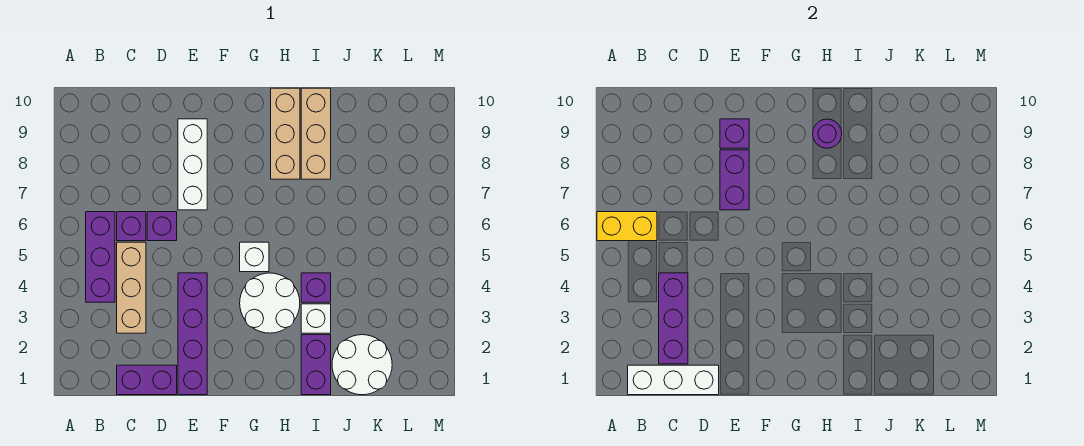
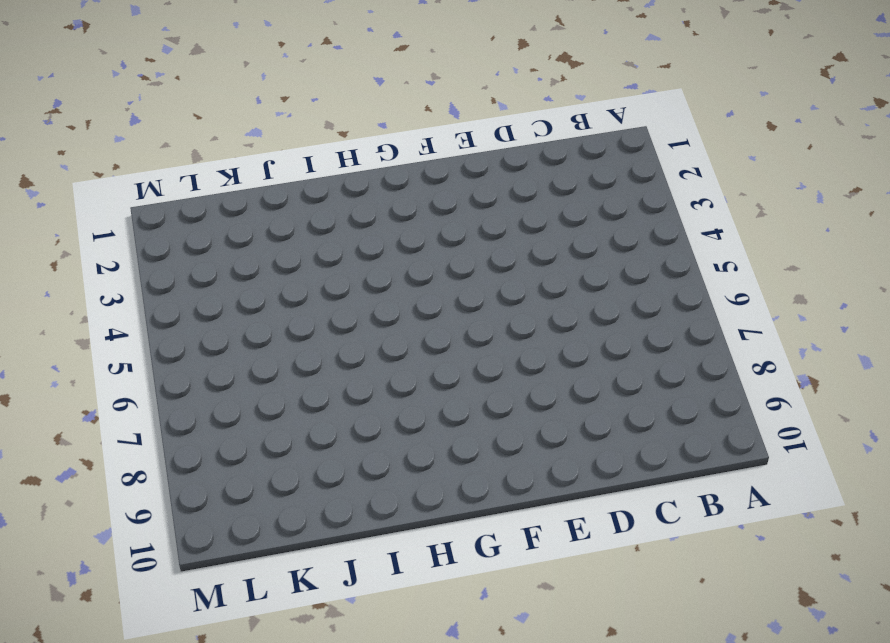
none -> purple 1x3 brick [86,212,115,302]
none -> purple 1x2 brick [117,365,177,395]
none -> tan 1x3 brick [117,242,146,333]

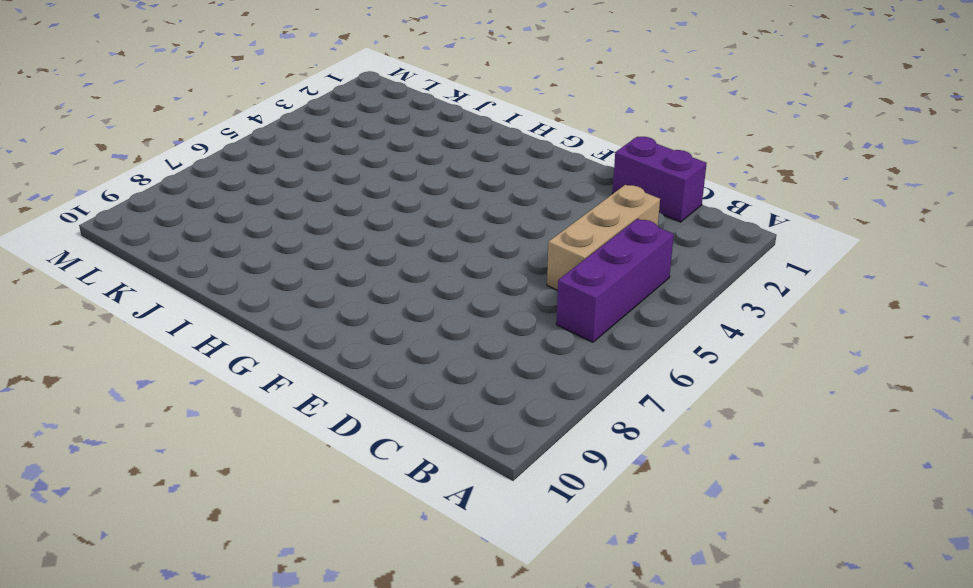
none -> purple 1x1 brick [117,212,146,241]
none -> purple 1x1 brick [147,212,177,241]
none -> purple 1x4 brick [178,273,207,395]

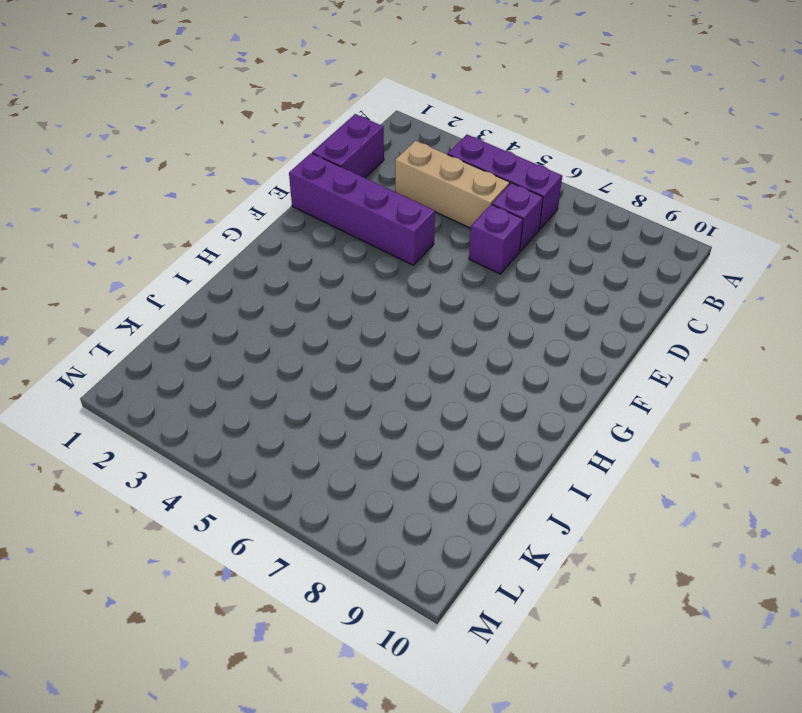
none -> white 1x3 brick [178,119,207,210]
none -> white 2x2 round brick [240,273,300,333]
none -> white 1x1 brick [240,242,269,272]

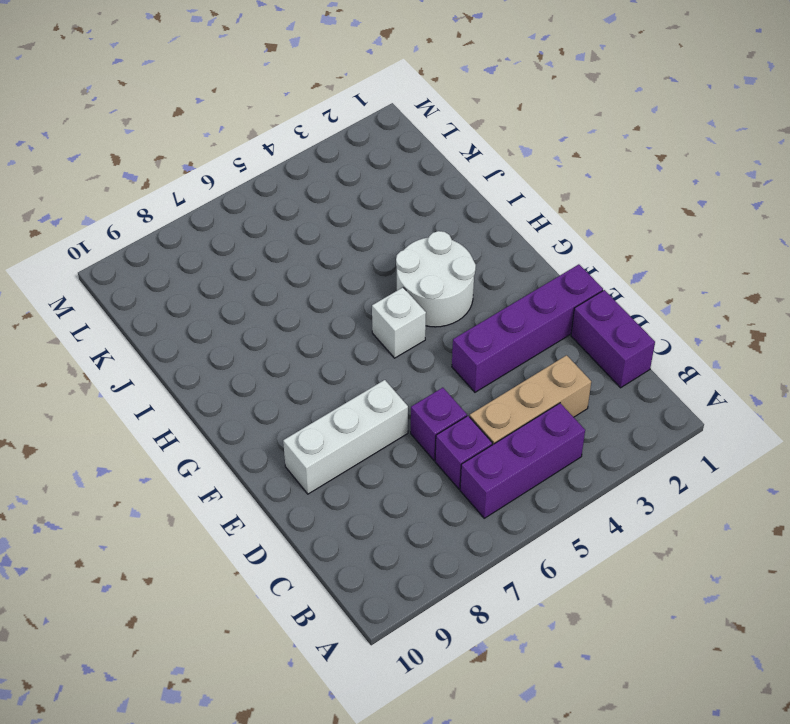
none -> tan 1x3 brick [271,88,300,179]
none -> purple 1x2 brick [301,335,331,395]
none -> white 1x1 brick [301,304,331,333]

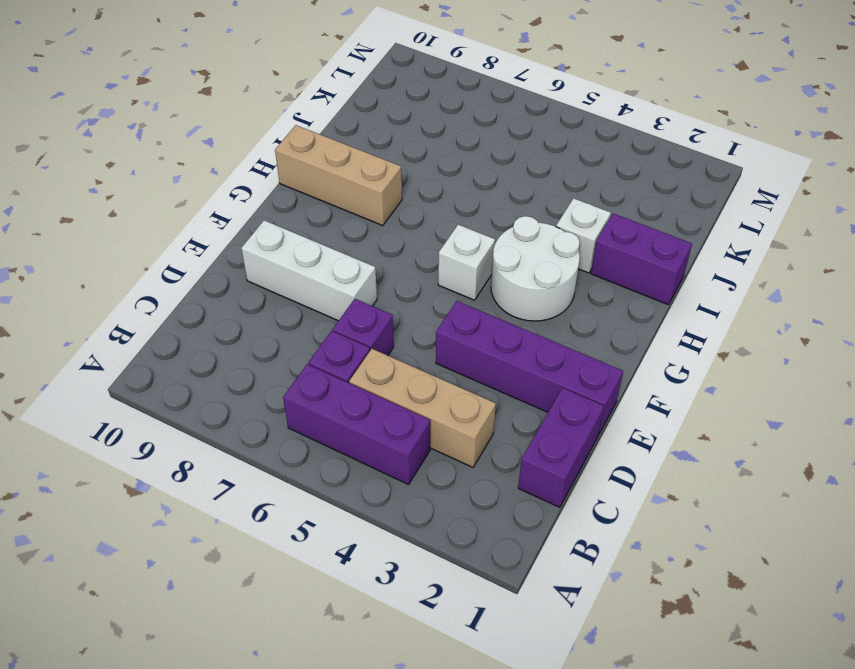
none -> purple 1x1 brick [301,273,331,302]
none -> tan 1x3 brick [301,88,331,179]
none -> white 2x2 round brick [332,335,392,395]

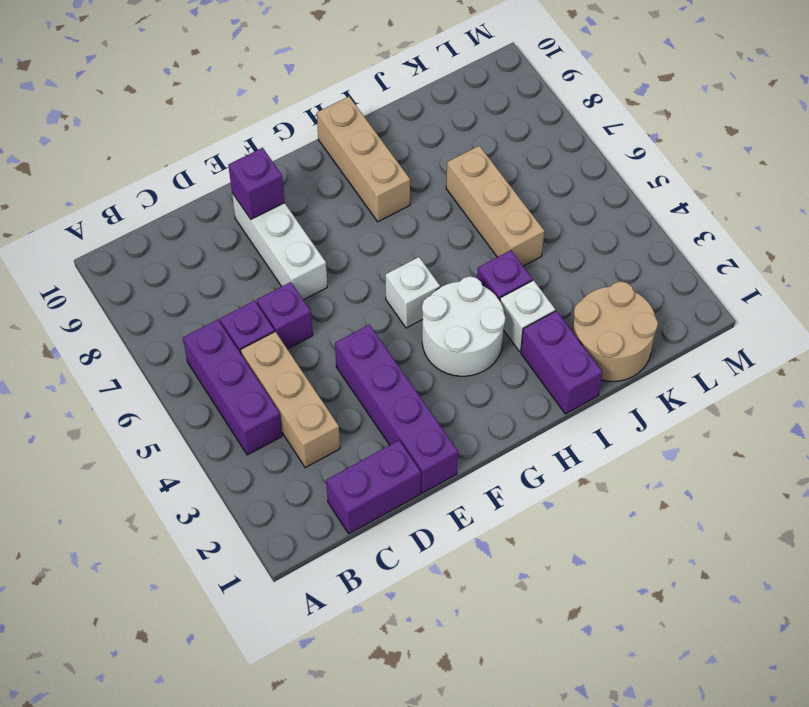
tan 2x2 round brick [572,281,658,381] -> white 2x2 round brick [332,335,392,395]
tan 1x3 brick [446,146,544,266] -> tan 1x3 brick moved to [301,88,331,179]
none -> yellow 1x2 brick [597,212,657,241]
none -> white 1x3 brick [628,365,719,395]
none -> purple 1x3 brick [659,273,688,364]

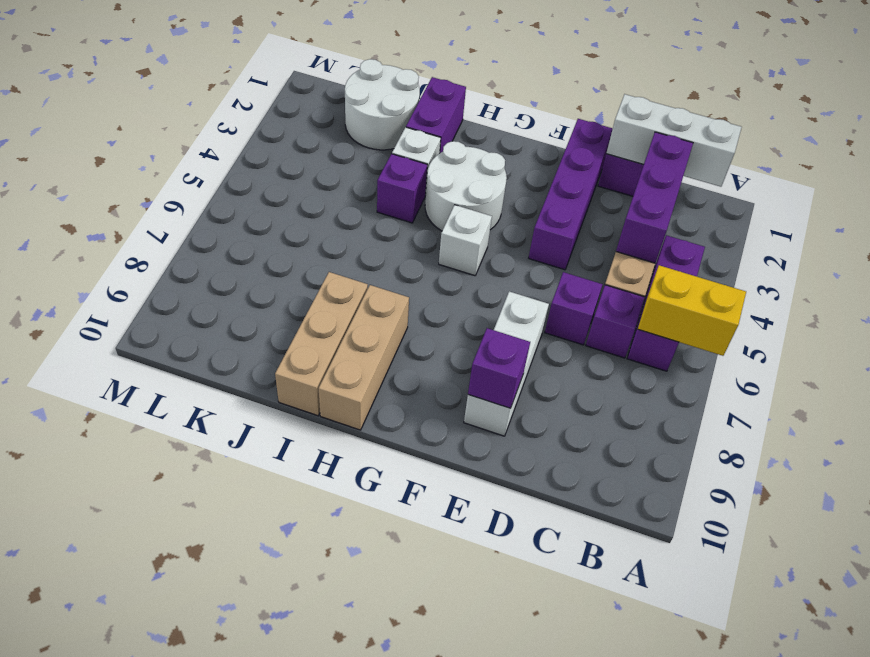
none -> purple 1x2 brick [720,150,749,210]
none -> purple 1x1 round brick [813,119,842,148]

